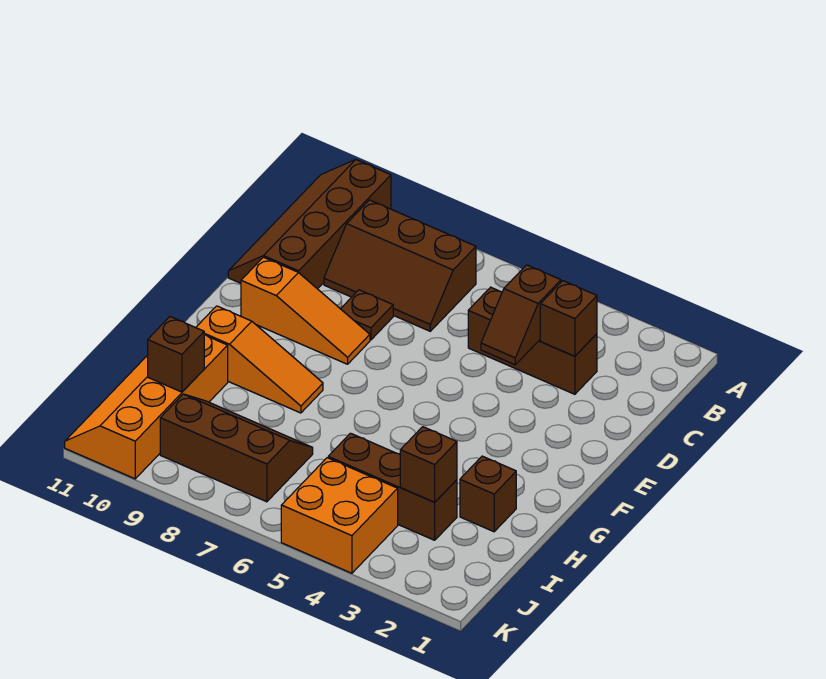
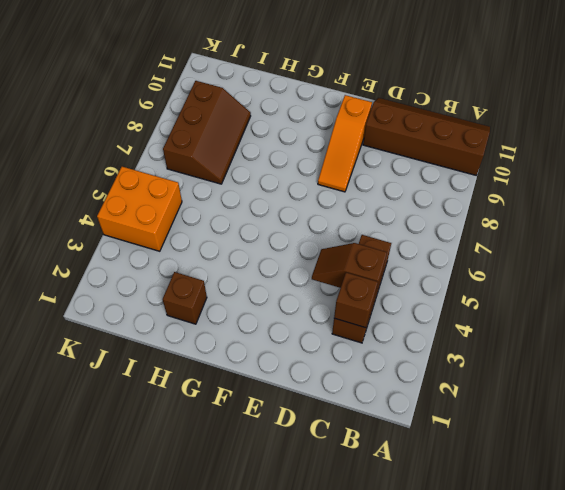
none -> brown 2x3 slope [324,200,476,331]
none -> brown 1x1 plate [340,290,393,340]
none -> orange 1x3 slope [196,306,323,413]

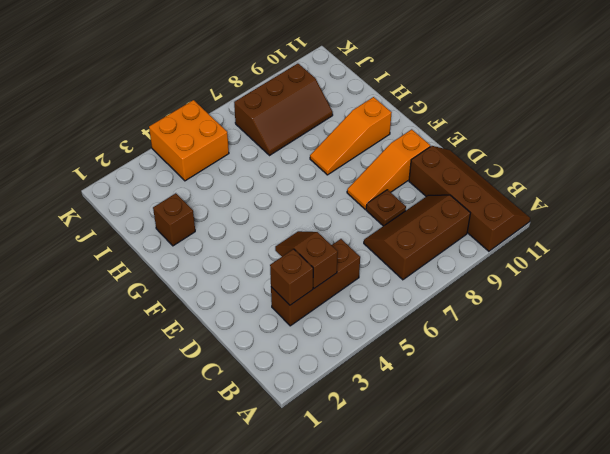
none -> orange 2x4 slope [65,335,228,479]
none -> brown 1x3 brick [328,433,457,540]
none -> brown 1x1 brick [400,427,457,502]

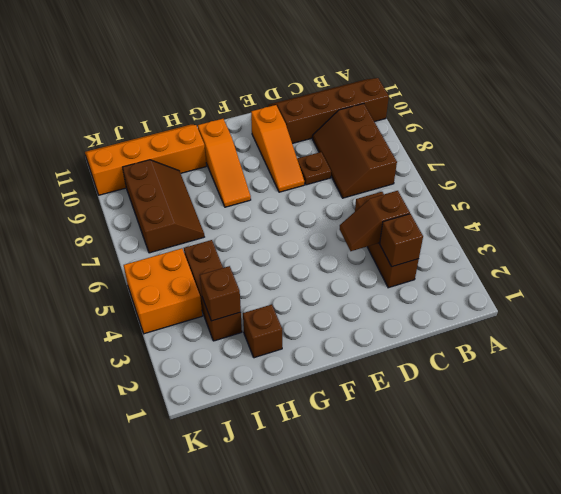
none -> brown 1x1 brick [148,317,204,392]

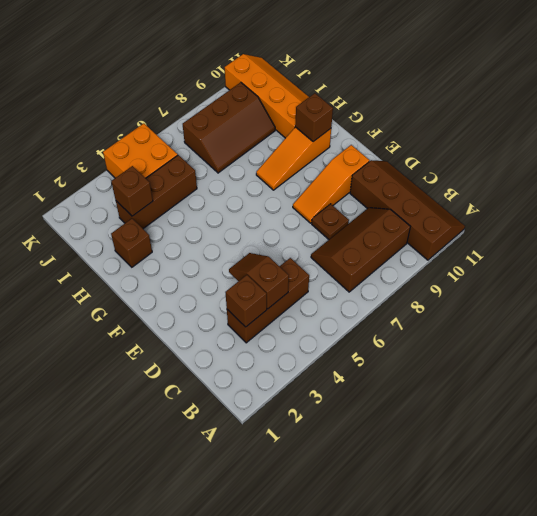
brown 1x1 brick [295,93,333,142] -> brown 1x1 brick moved to [148,317,204,392]

